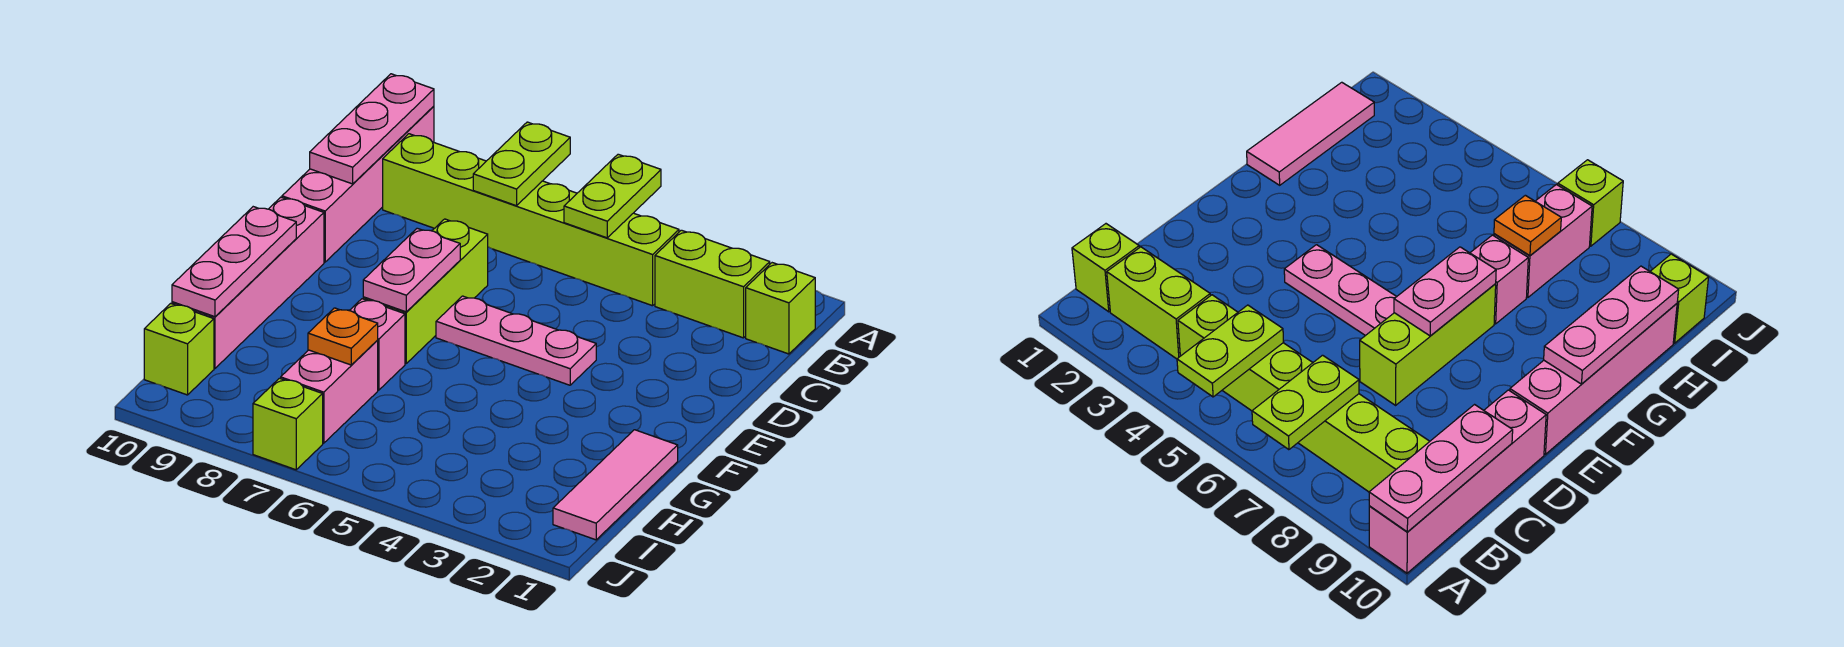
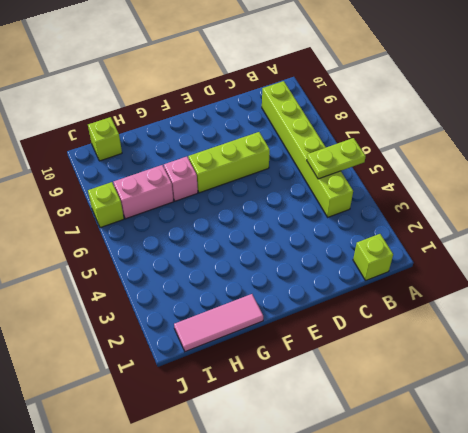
none -> pink 1x4 brick [282,106,434,262]
none -> lime 1x2 brick [655,230,770,338]
none -> pink 1x3 plate [436,296,596,385]

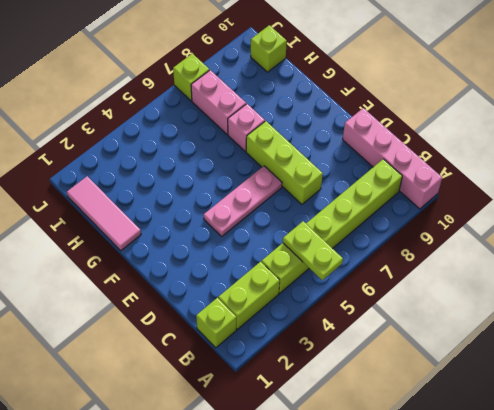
none -> pink 1x4 brick [172,197,324,368]
none -> lime 1x2 plate [473,122,570,206]
none -> pink 1x3 plate [310,74,434,184]

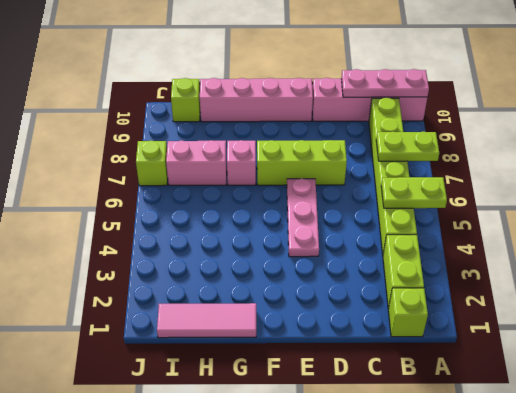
none -> pink 1x2 plate [363,228,460,312]
none -> pink 1x3 plate [172,207,296,317]
none -> orange 1x1 plate [308,308,378,365]

